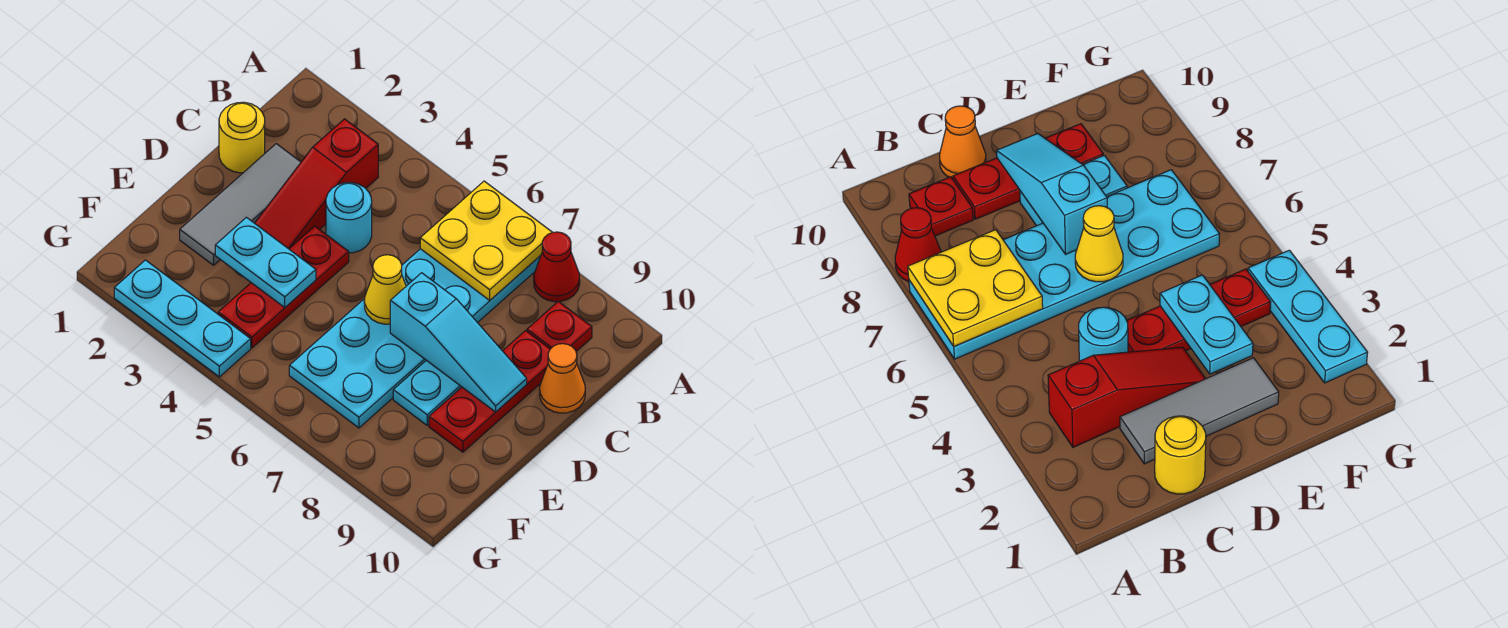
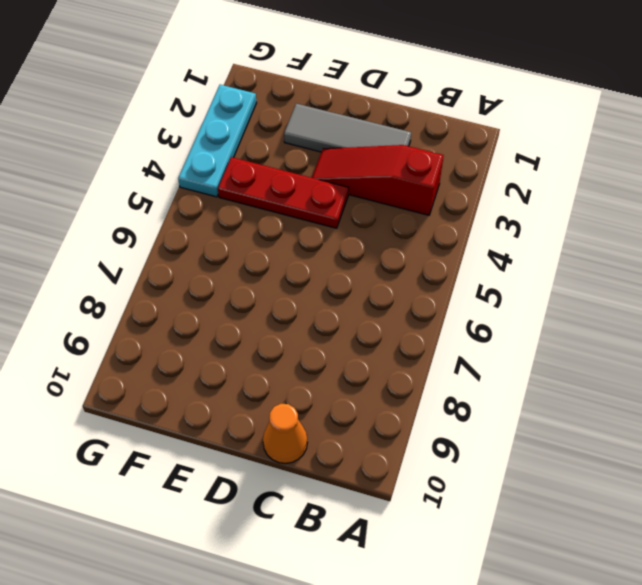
none -> cyan 2x6 plate [289,249,541,428]
none -> red 1x1 cone [534,232,580,302]
none -> red 1x1 plate [527,301,592,351]

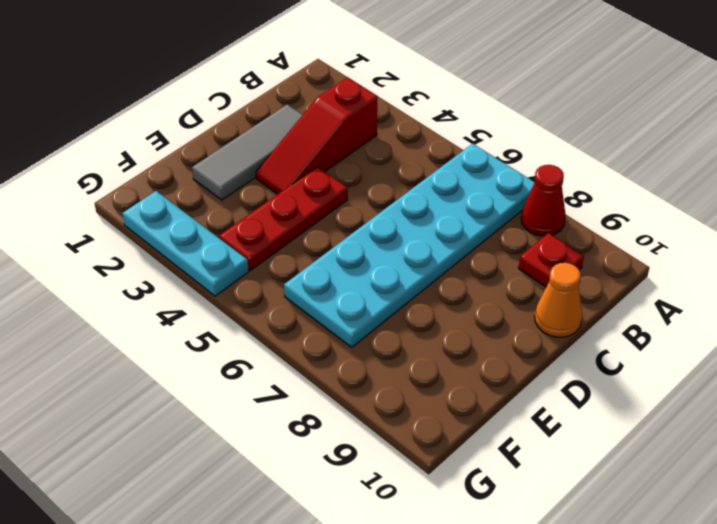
none -> yellow 1x1 round brick [219,102,265,173]
none -> cyan 1x1 round brick [326,182,372,253]
none -> red 1x3 plate [429,331,550,452]

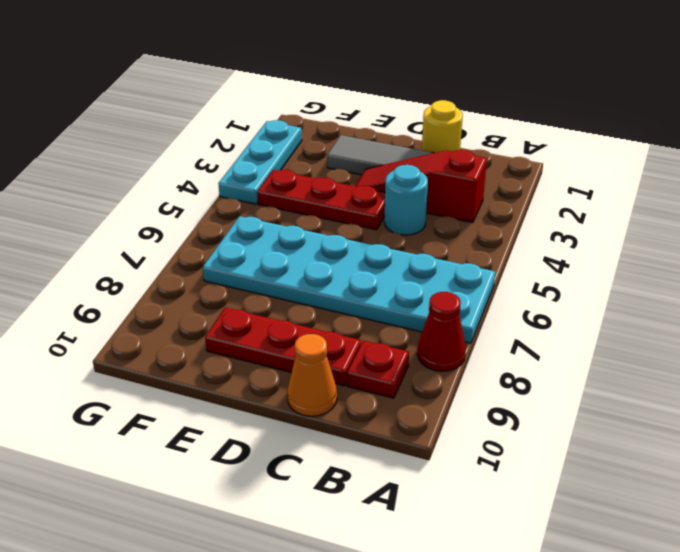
none -> cyan 1x2 plate [393,360,461,425]
none -> yellow 2x2 plate [420,181,552,300]
none -> yellow 1x1 cone [364,255,406,324]

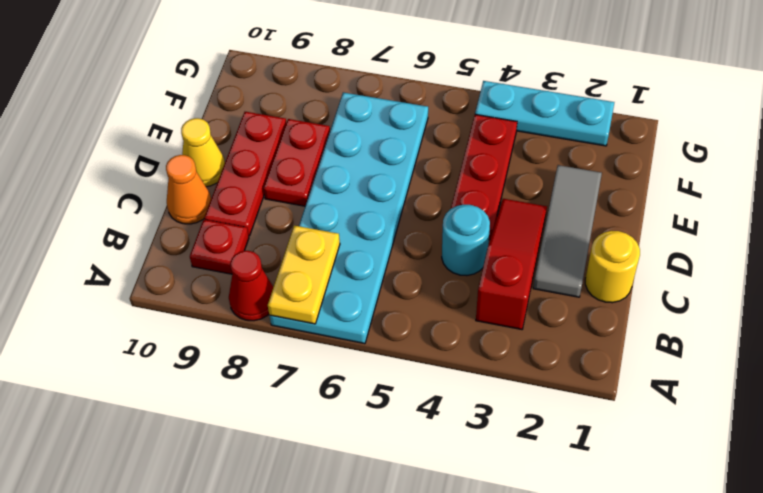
yellow 1x2 plate [268,225,340,324] -> yellow 2x2 plate [420,181,552,300]
red 1x2 plate [263,119,330,206] -> cyan 1x2 plate [393,360,461,425]
yellow 1x1 cone [181,118,225,187] -> yellow 1x1 cone moved to [364,255,406,324]
none -> cyan 1x3 slope [390,273,527,412]
none -> cyan 1x2 plate [215,217,316,308]

